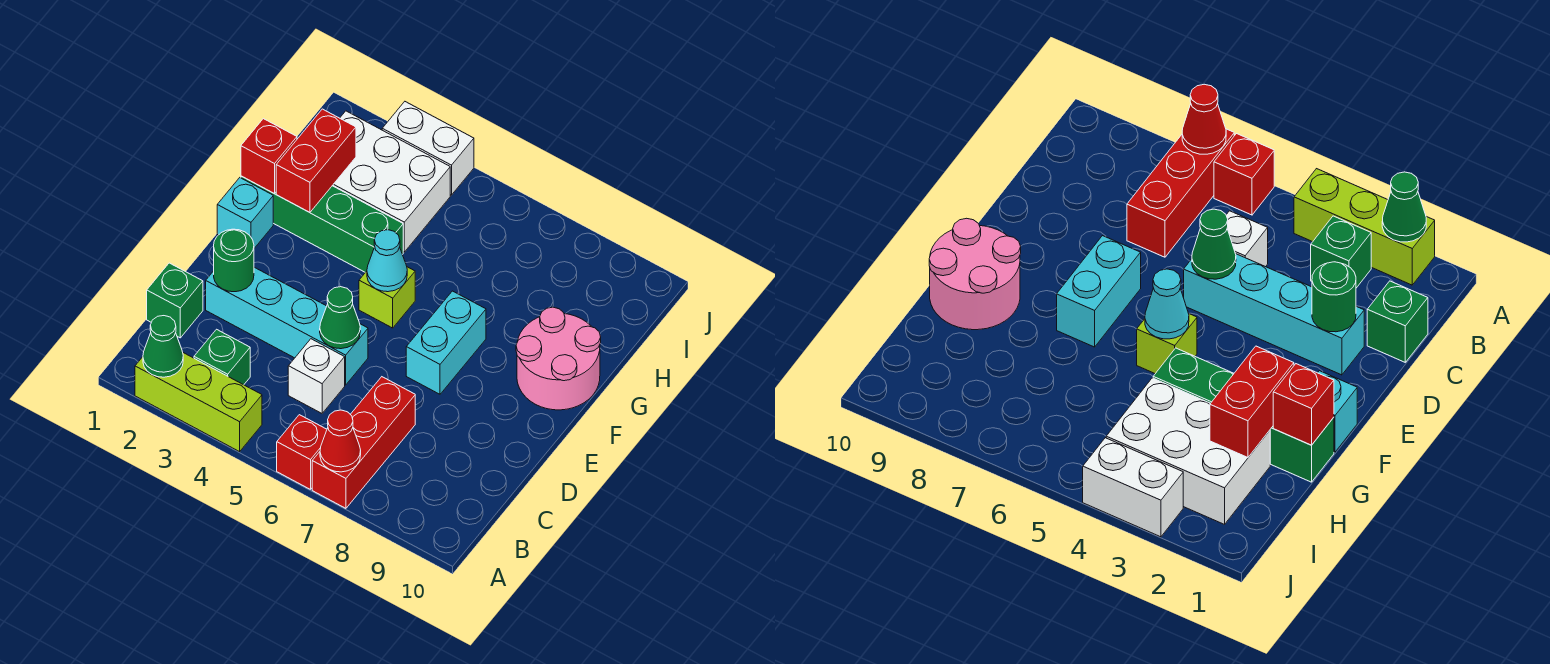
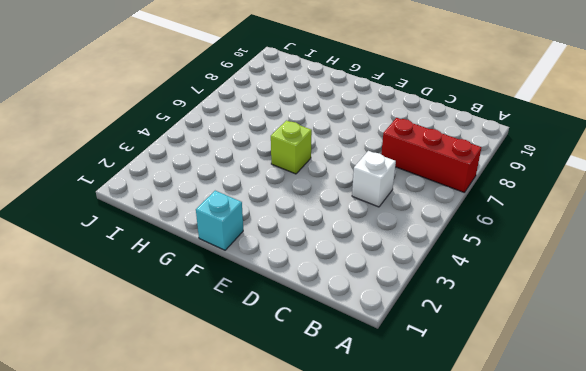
none -> lime 1x3 brick [135,353,262,452]
none -> red 1x1 brick [277,415,327,489]
none -> green 1x1 brick [194,329,250,385]

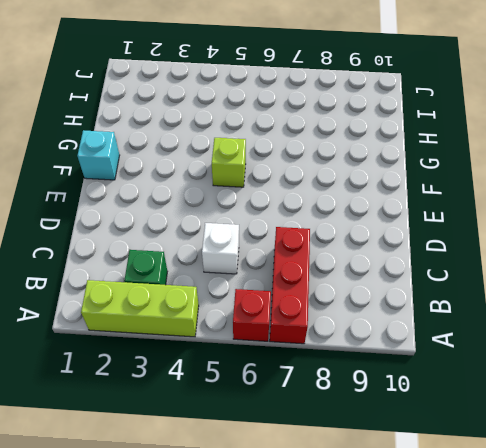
none -> green 1x1 brick [147,263,203,338]
none -> cyan 1x4 brick [206,267,368,385]
none -> cyan 1x2 brick [406,291,486,394]

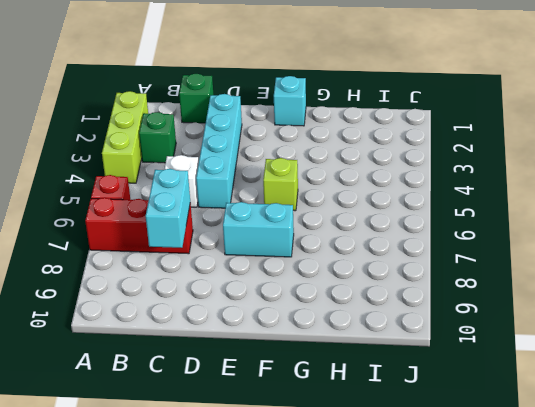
cyan 1x2 brick [146,169,190,248] -> none
none -> pink 2x2 round brick [516,307,601,410]
none -> green 1x4 brick [241,176,403,272]
none -> white 2x3 brick [332,111,450,252]

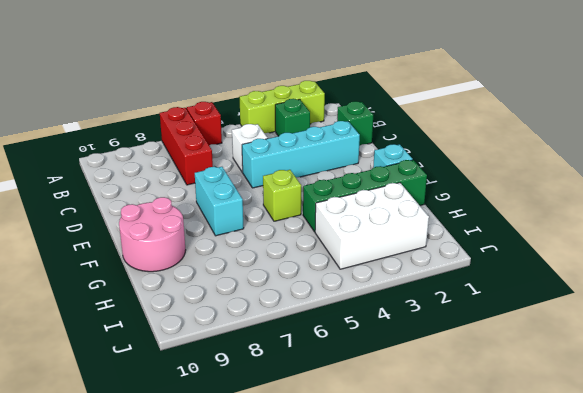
none -> white 1x2 brick [382,102,474,195]
none -> green 1x1 cone [143,316,183,377]
none -> red 1x1 cone [320,410,361,472]

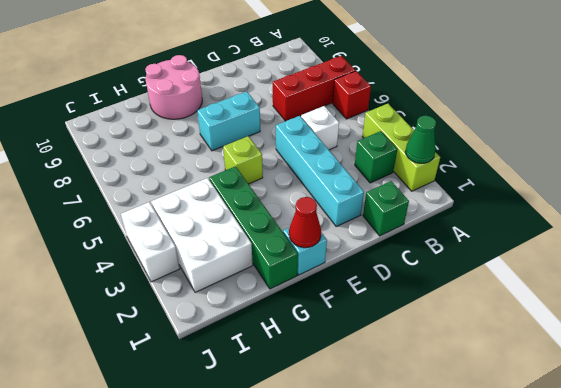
red 1x1 cone [289,197,321,248] -> red 1x1 cone moved to [320,410,361,472]
none -> green 1x1 round brick [214,229,254,292]
none -> green 1x1 cone [320,287,360,349]
none -> cyan 1x1 cone [367,230,407,292]

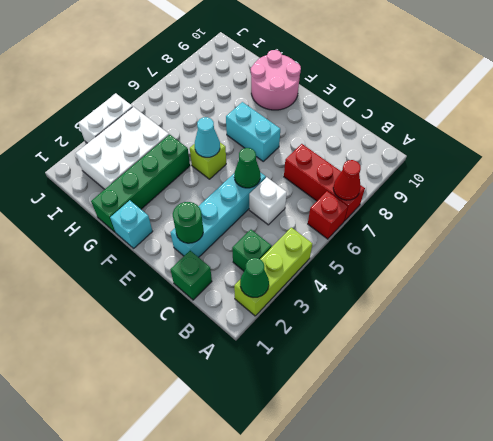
none -> red 1x1 brick [241,119,297,193]
none -> red 1x2 brick [276,109,356,213]

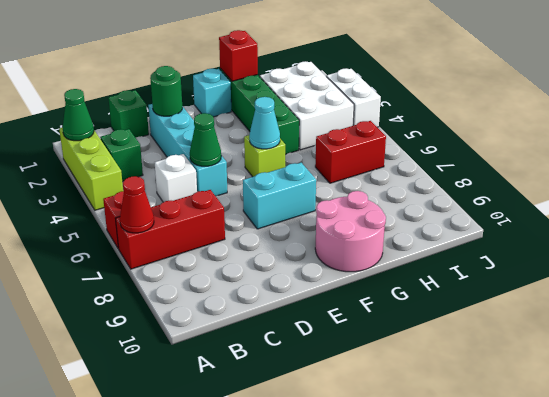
red 1x2 brick [315,121,386,183] -> red 1x2 brick moved to [276,109,356,213]

